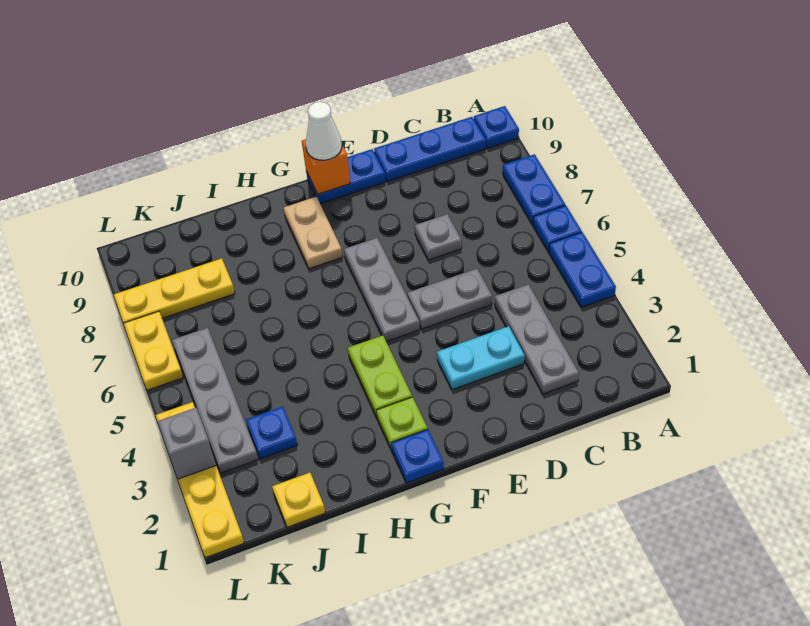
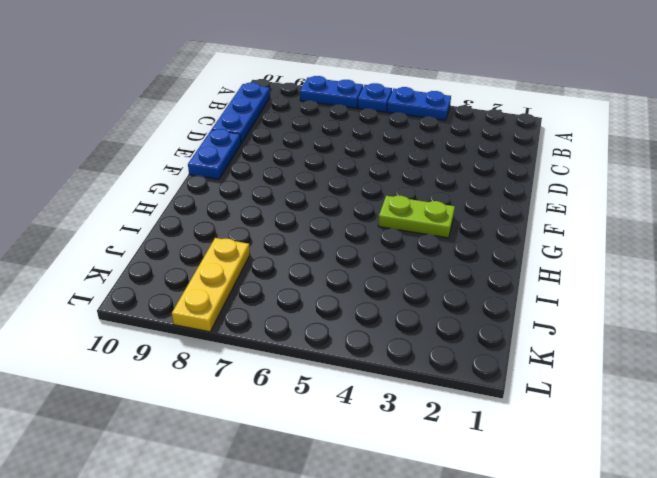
none -> blue 1x1 plate [474,106,519,148]
none -> grey 1x3 plate [495,284,579,394]
none -> cyan 1x2 plate [437,326,525,390]

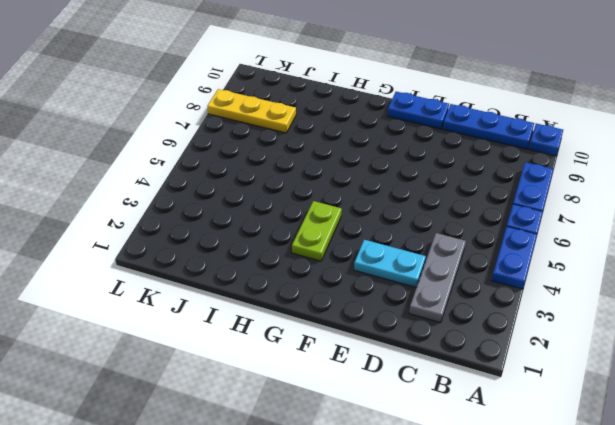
none -> grey 1x2 plate [407,269,492,329]
none -> grey 1x1 plate [414,214,462,260]
none -> grey 1x3 plate [344,238,420,342]

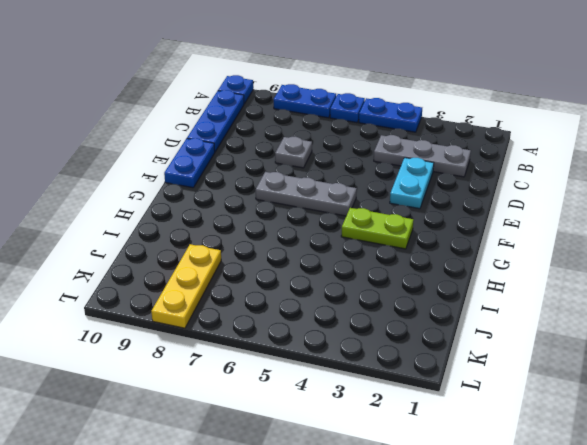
none -> grey 1x2 plate [407,269,492,329]
none -> blue 1x1 plate [391,430,444,483]
none -> lime 1x1 plate [376,397,428,449]

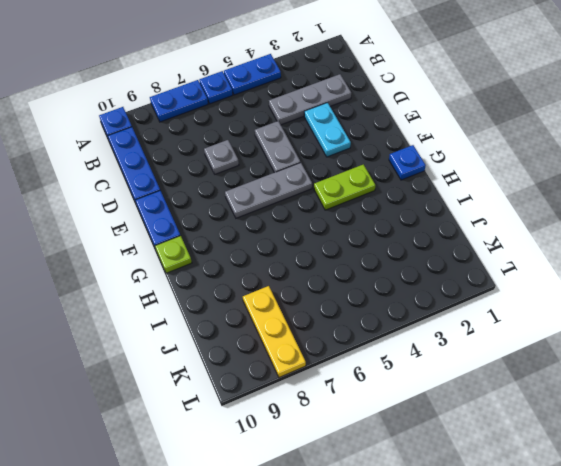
lime 1x1 plate [155,236,192,273] -> lime 1x1 plate moved to [376,397,428,449]
none -> tan 1x2 plate [284,197,343,269]
none -> yellow 1x1 plate [272,473,325,527]
none -> blue 1x1 plate [246,406,297,459]

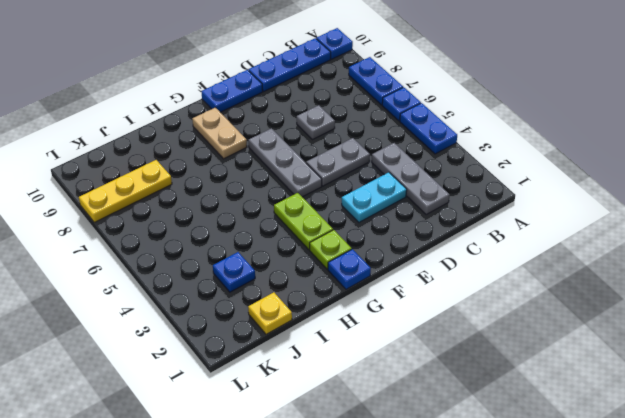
none -> grey 1x4 plate [172,328,258,473]
none -> yellow 1x4 plate [156,402,244,558]
none -> yellow 1x2 plate [124,311,183,390]

